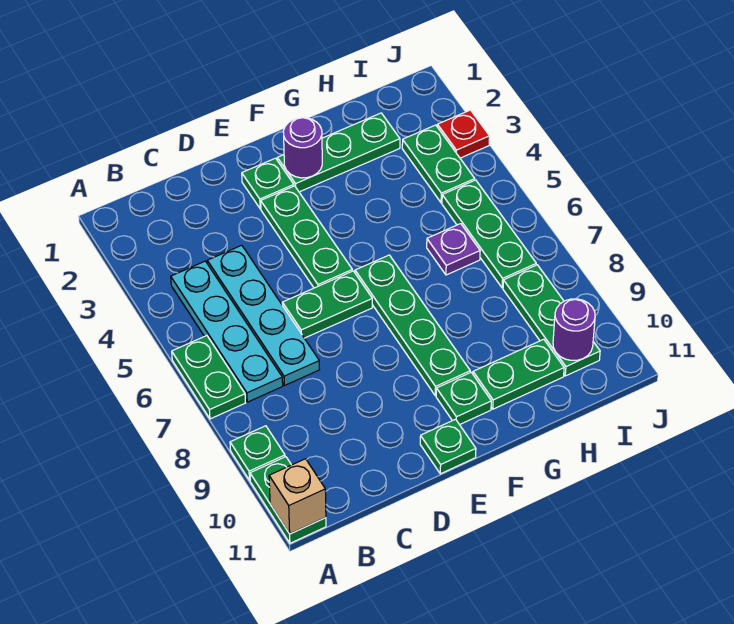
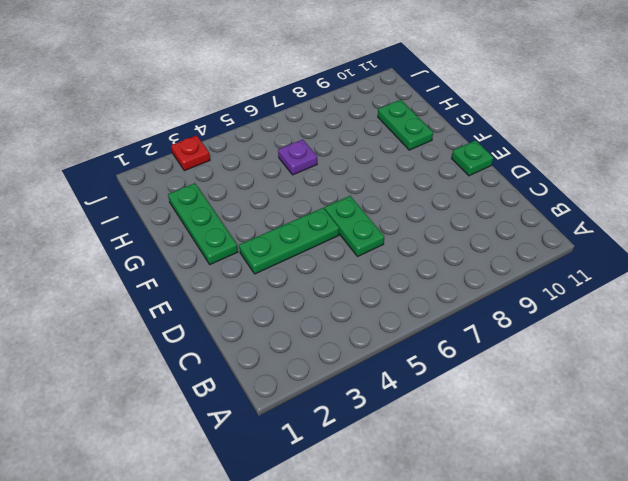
none -> green 1x2 plate [172,336,245,419]
none -> green 1x1 plate [230,426,285,480]
none -> green 1x2 plate [250,457,326,543]

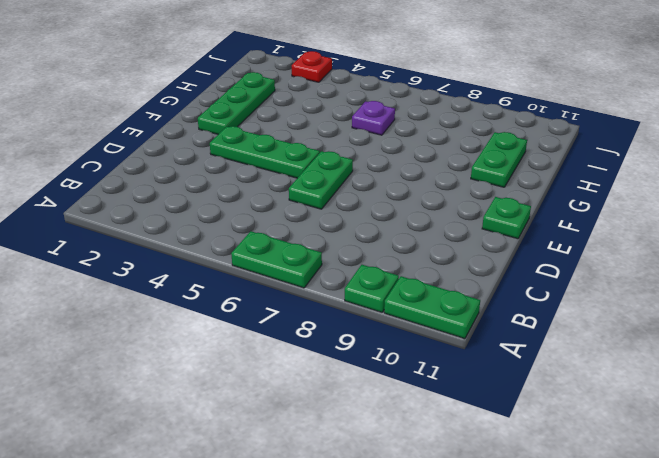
none -> cyan 1x4 plate [171,261,283,402]
none -> cyan 1x4 plate [207,245,320,386]
none -> green 1x1 plate [242,158,294,209]

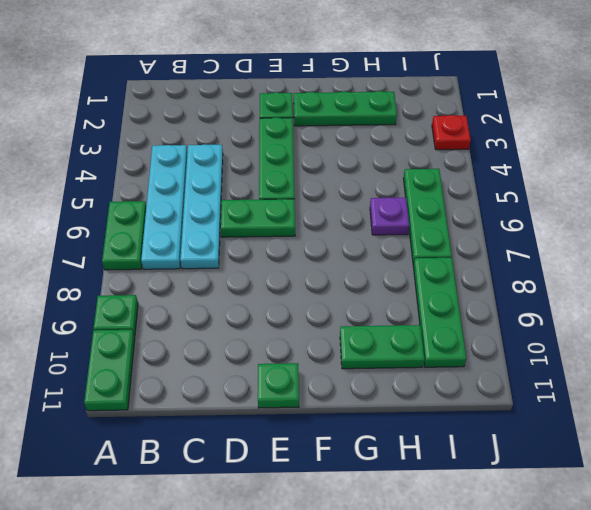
none -> green 1x4 plate [355,255,470,396]
none -> green 1x1 plate [436,372,491,425]
none -> green 1x2 plate [402,125,475,203]

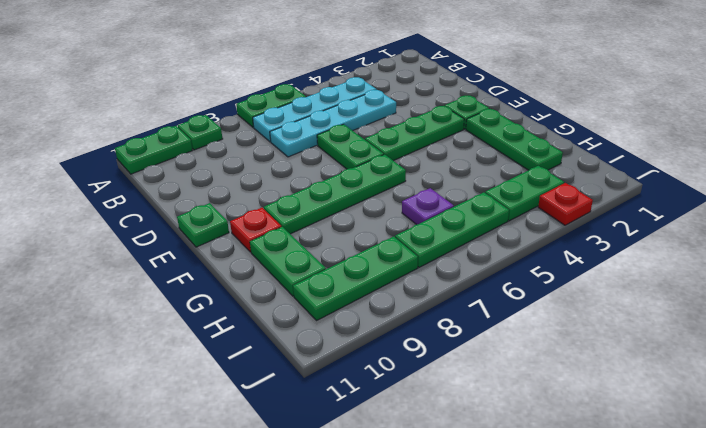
red 1x1 plate [230,208,281,252] -> green 1x1 plate [436,372,491,425]
none -> tan 1x1 brick [269,459,326,534]
none -> purple 1x1 round brick [283,118,322,178]
none -> purple 1x1 round brick [553,299,595,360]

